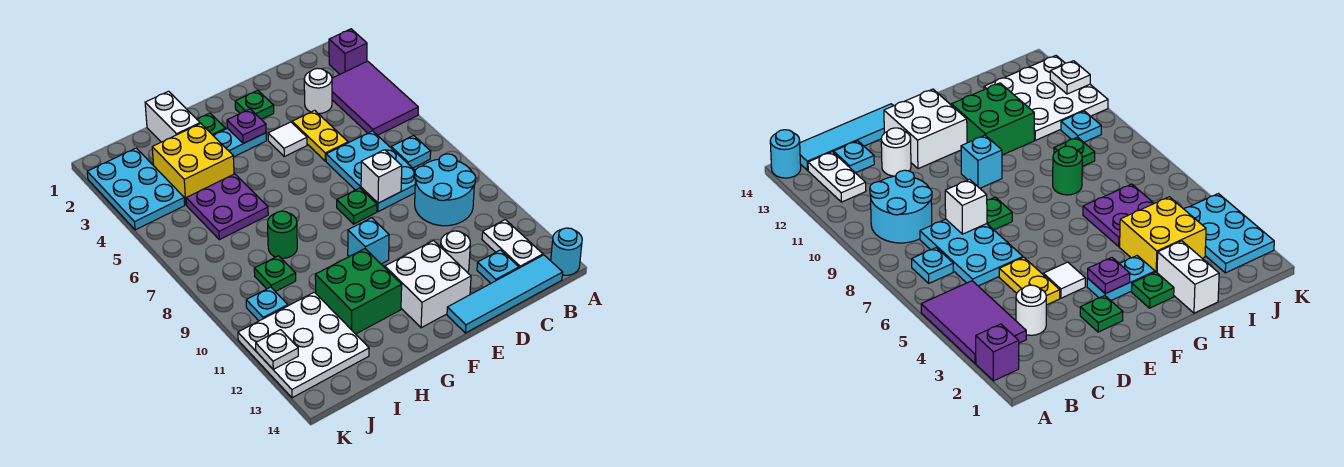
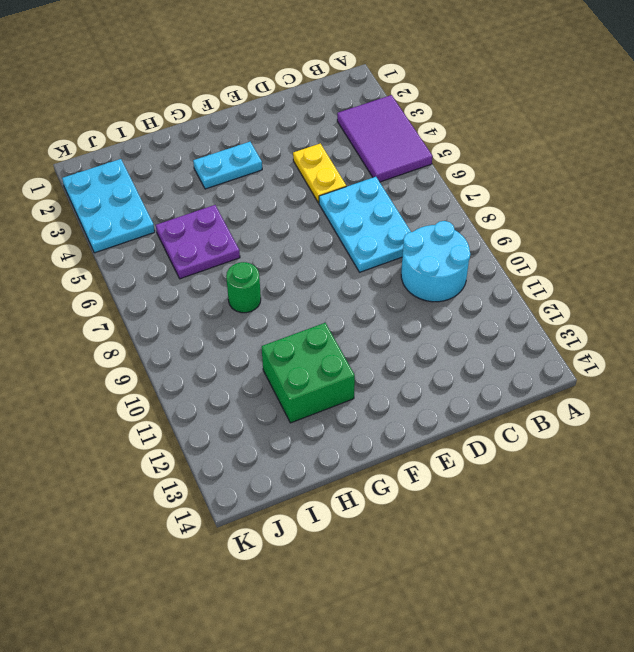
none -> purple 1x1 brick [329,29,367,74]
none -> cyan 1x1 round brick [551,228,582,275]
none -> cyan 1x1 plate [391,136,431,168]
none -> white 1x2 plate [482,220,543,268]

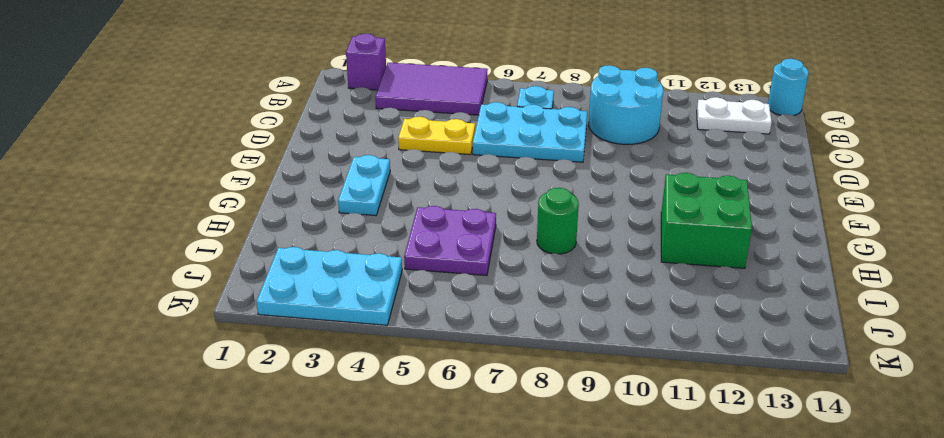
none -> cyan 1x4 tile [447,255,563,333]
none -> white 1x1 round brick [304,68,332,114]
none -> cyan 1x1 plate [477,250,519,283]
none -> white 1x1 round brick [441,231,470,273]

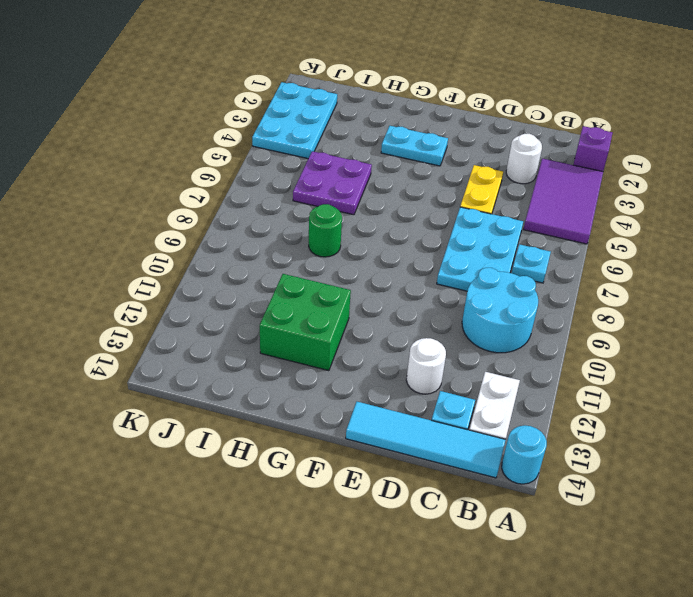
none -> green 1x1 plate [235,90,274,119]
none -> white 1x1 tile [268,122,307,157]
none -> green 1x1 plate [337,188,377,224]
none -> white 2x2 brick [385,241,471,328]

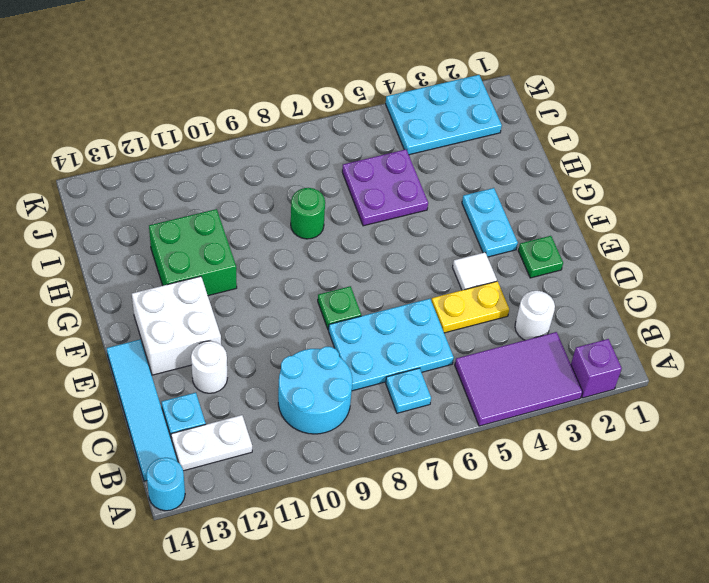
none -> cyan 1x1 brick [348,218,389,264]
none -> green 1x1 plate [197,113,225,135]
none -> white 1x2 brick [145,91,200,142]
none -> yellow 2x2 brick [152,124,234,205]

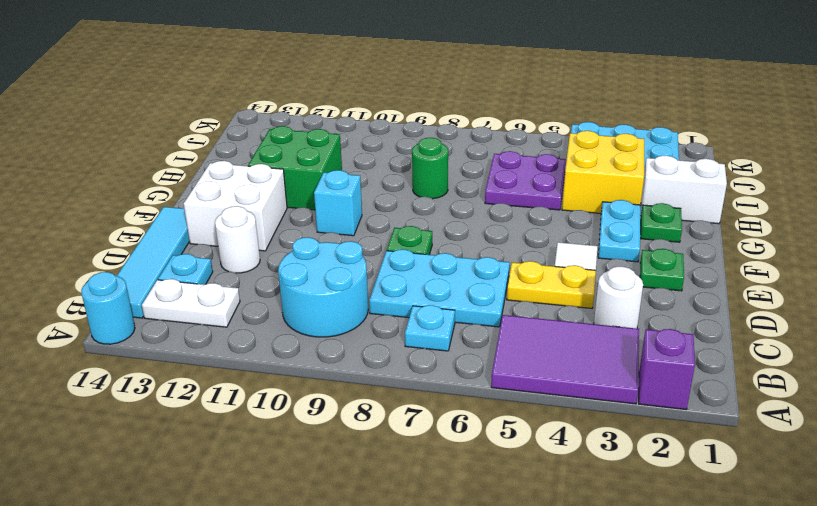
none -> green 1x1 plate [254,256,296,292]
none -> white 3x3 plate [238,292,369,398]
none -> cyan 1x1 plate [246,287,288,321]
none -> white 1x1 brick [361,150,402,203]

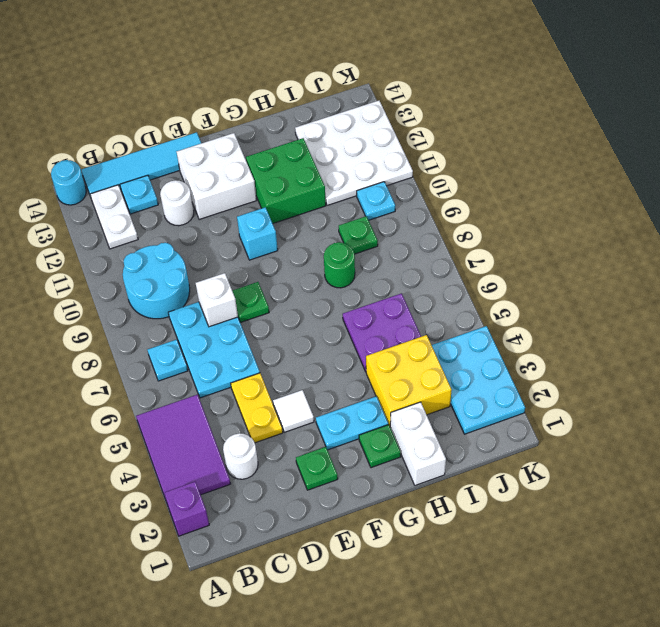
none -> purple 1x1 plate [227,109,266,144]
none -> white 1x1 plate [256,330,298,370]

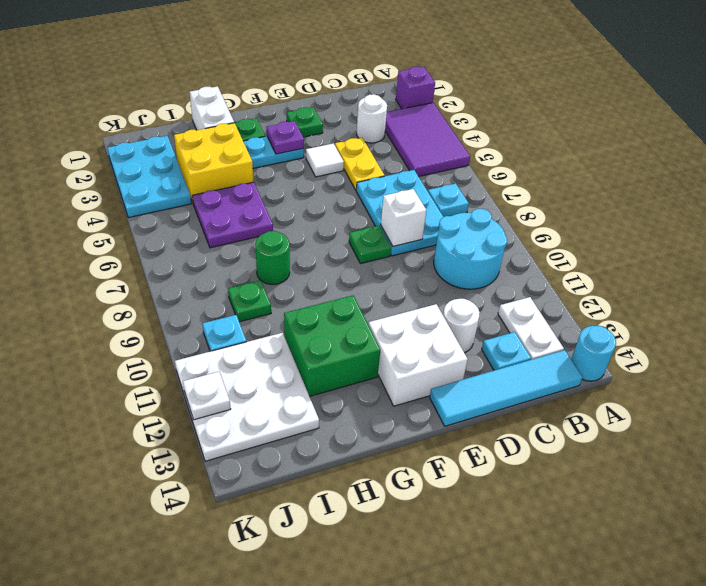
none -> cyan 1x1 brick [348,218,389,264]

